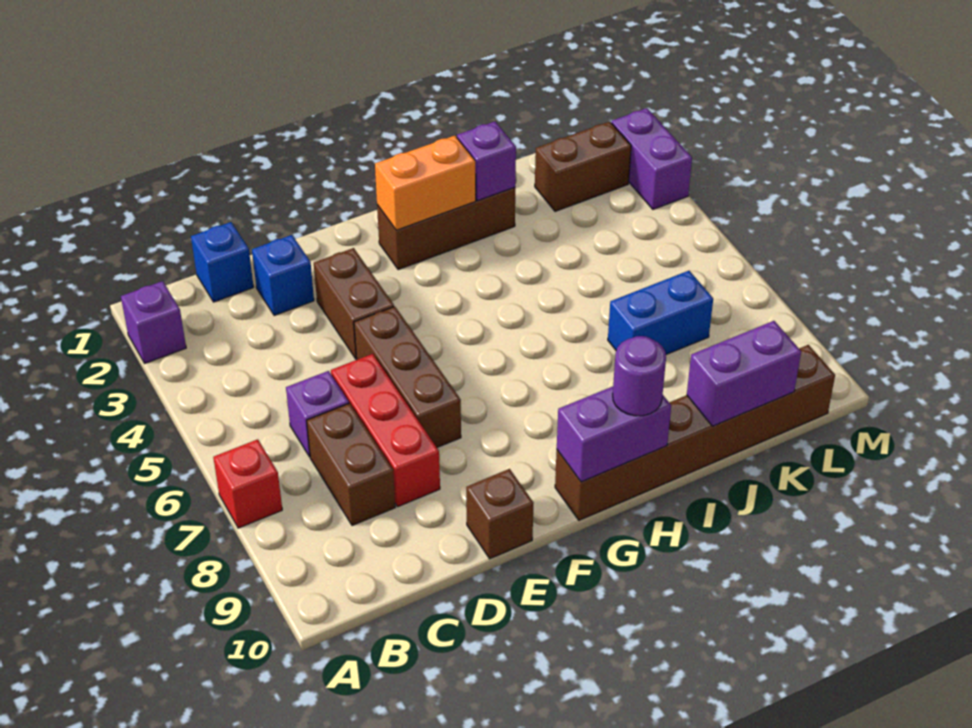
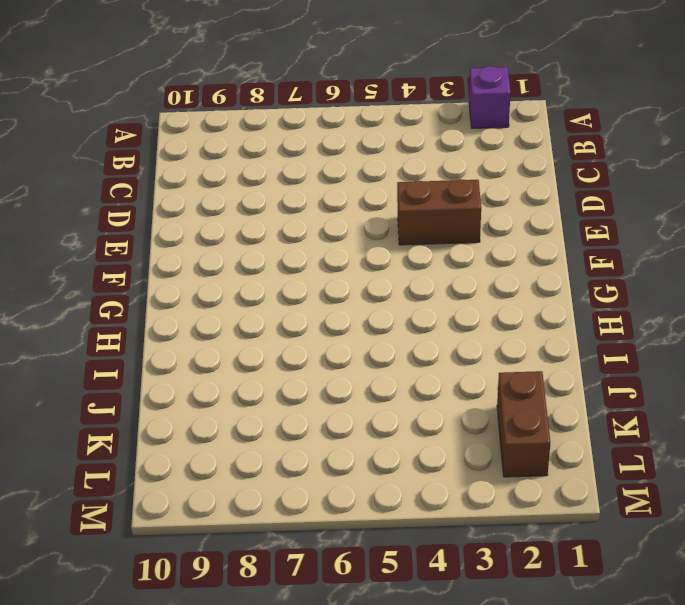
none -> red 1x1 brick [213,439,282,528]
none -> blue 1x1 brick [191,222,253,302]
none -> purple 1x1 brick [286,371,349,457]

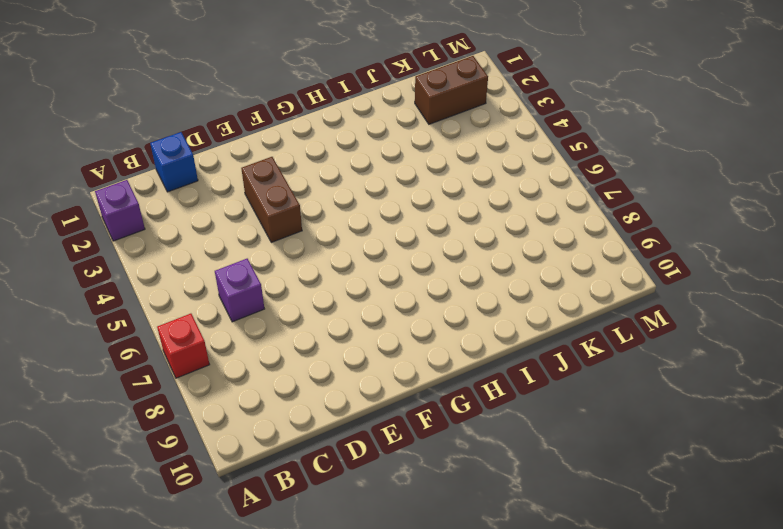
none -> brown 1x2 brick [307,403,395,526]
none -> blue 1x1 brick [252,235,314,316]
none -> red 1x3 brick [331,354,440,507]

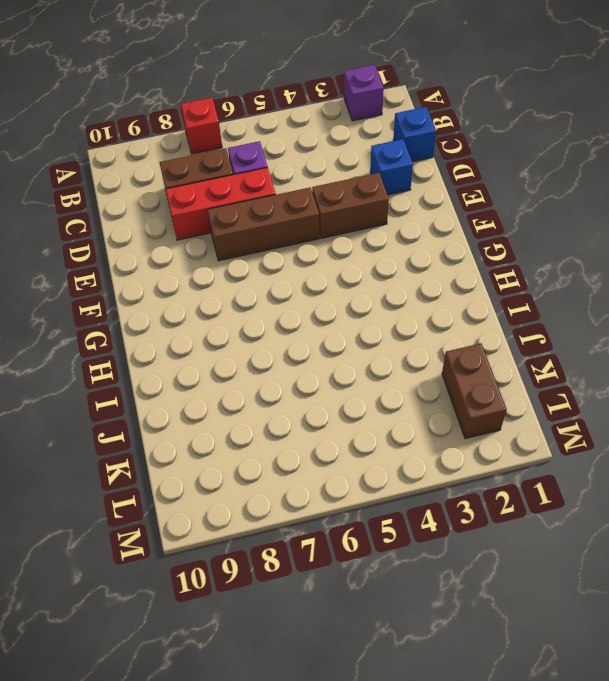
none -> brown 1x1 brick [466,469,533,559]
none -> brown 1x3 brick [377,188,515,270]
none -> brown 1x6 brick [555,345,835,520]

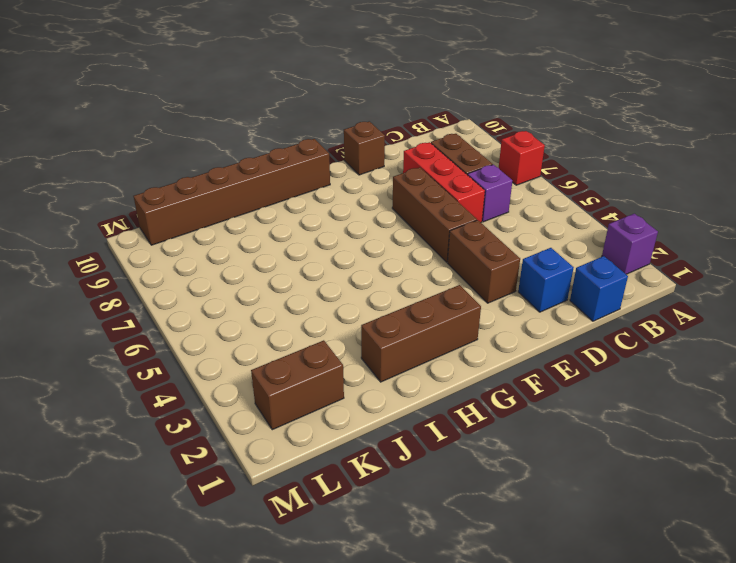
none -> blue 1x2 brick [608,271,713,354]
none -> purple 1x2 brick [612,108,692,209]
none -> orange 1x2 brick [375,136,476,230]

